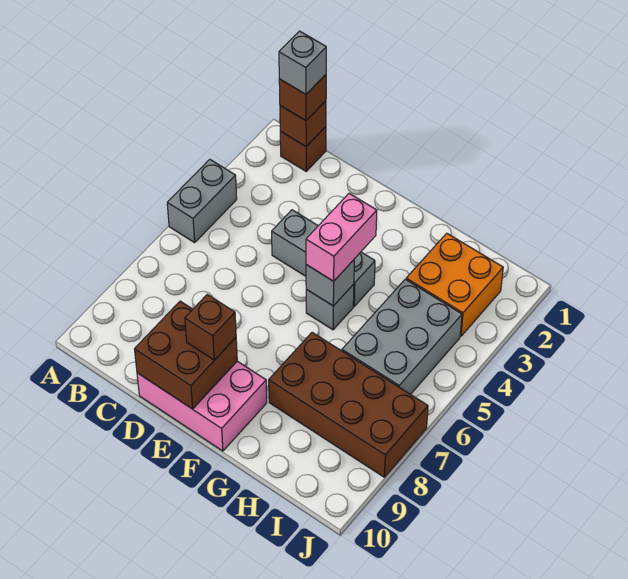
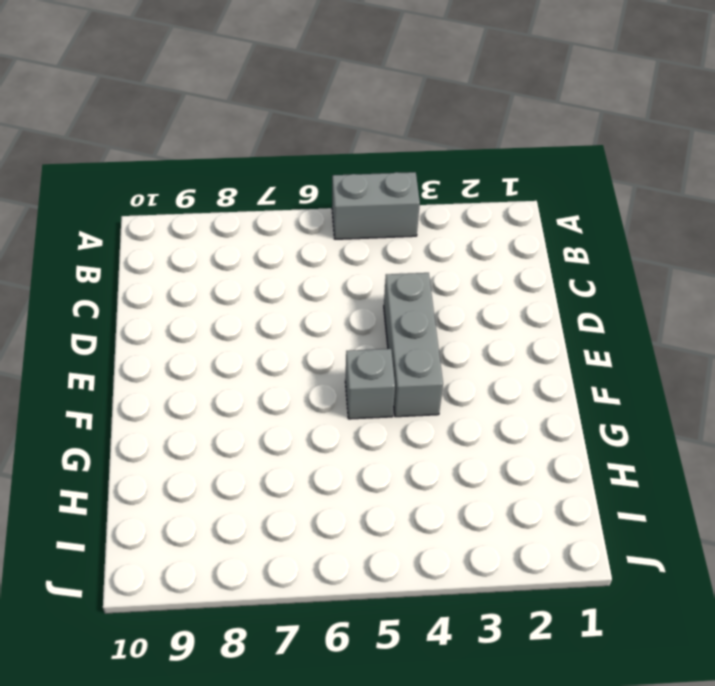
none -> brown 1x1 brick [280,127,326,171]
none -> pink 2x3 brick [137,361,267,451]
none -> brown 2x4 brick [269,332,428,477]

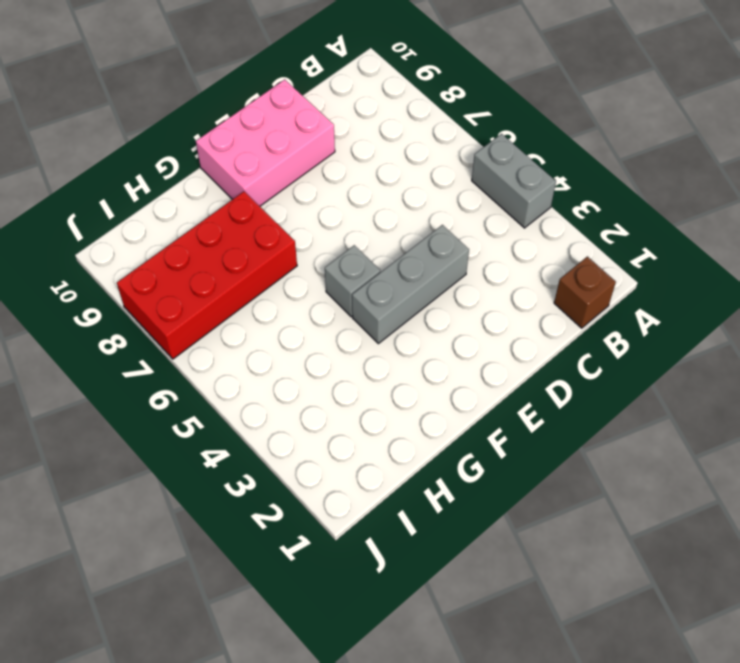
red 2x4 brick [117,191,297,359] -> brown 2x4 brick [269,332,428,477]
none -> orange 2x2 brick [406,233,503,336]
none -> grey 2x3 brick [342,279,462,394]
none -> brown 1x1 brick [280,101,326,146]

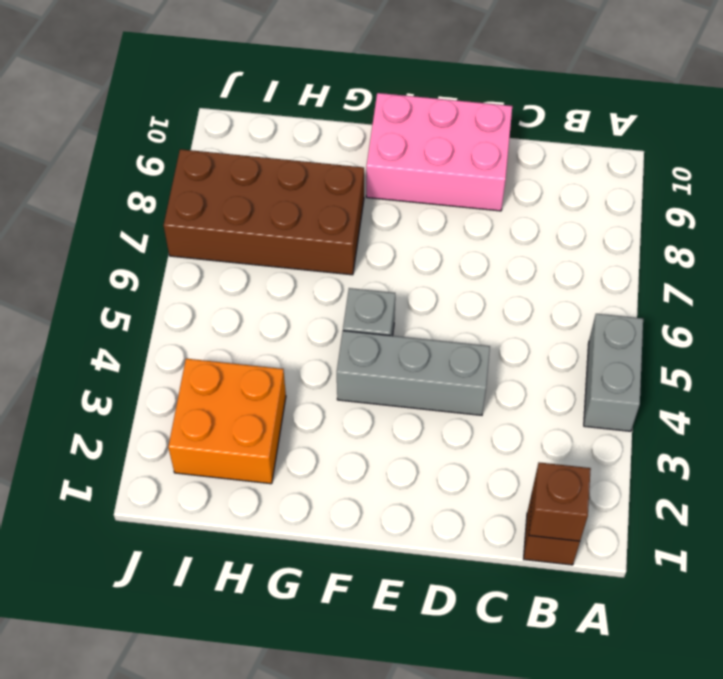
none -> grey 2x3 brick [342,279,462,394]
none -> brown 2x2 brick [135,301,237,409]
none -> grey 1x1 brick [306,260,354,306]

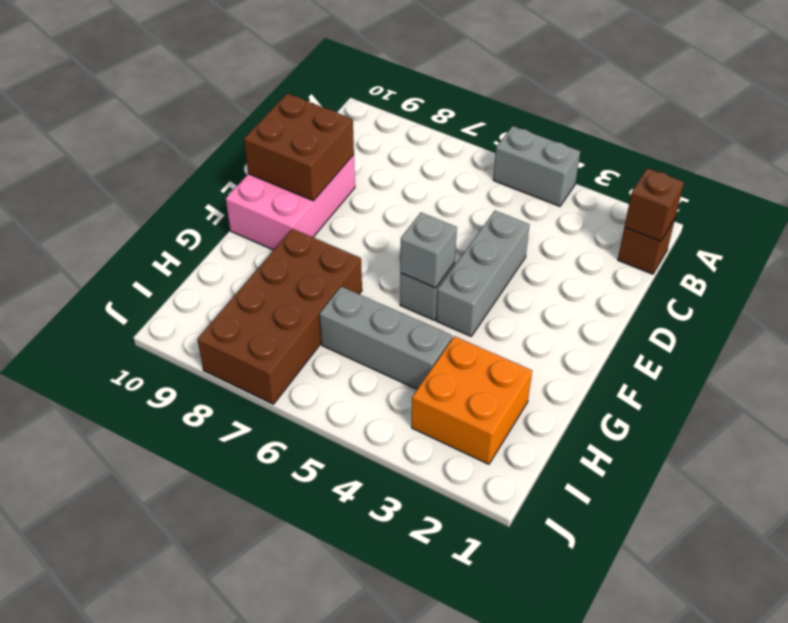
grey 1x3 brick [319,287,452,389] -> grey 2x3 brick [342,279,462,394]
none -> brown 1x1 brick [279,75,326,121]
none -> brown 1x1 brick [185,295,236,360]
none -> pink 1x2 brick [306,193,377,281]

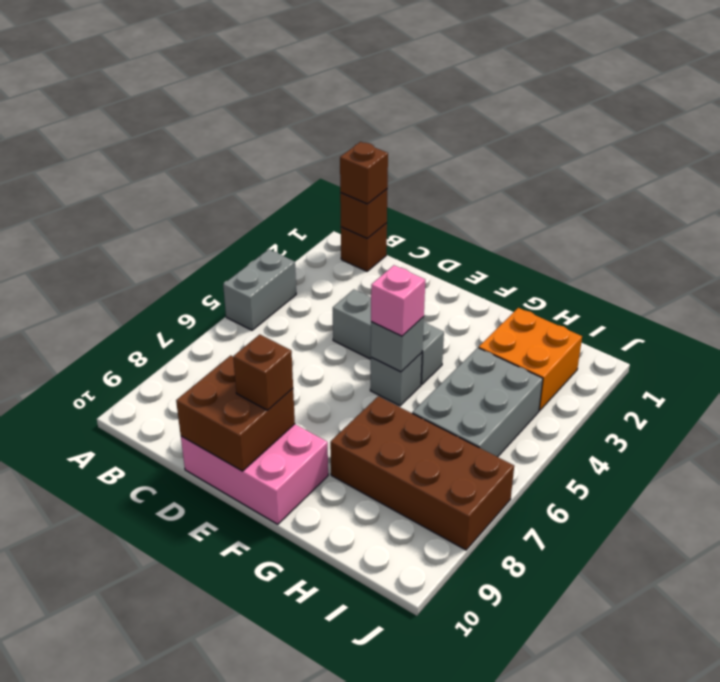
pink 1x1 brick [371,265,425,336] -> pink 1x2 brick [306,193,377,281]
none -> grey 1x1 brick [279,31,326,94]

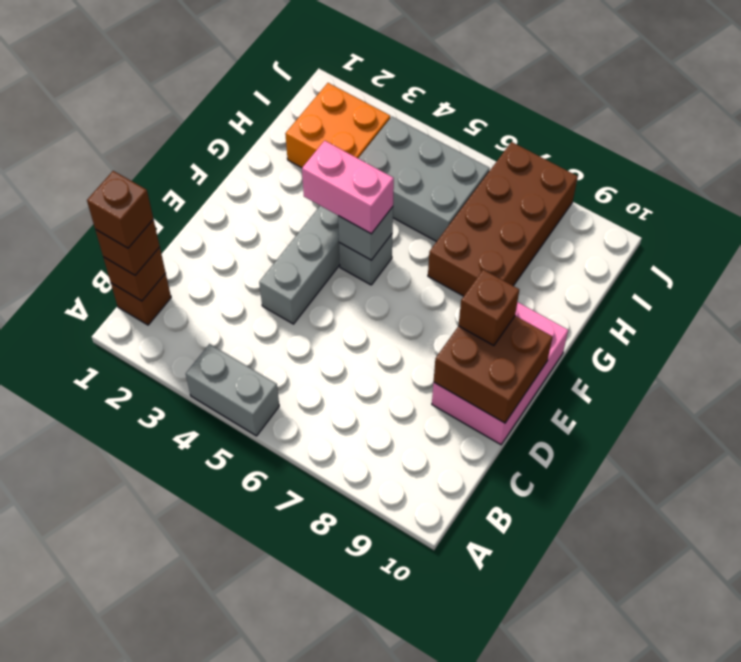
brown 1x1 brick [87,171,153,248] -> grey 1x1 brick [279,31,326,94]

